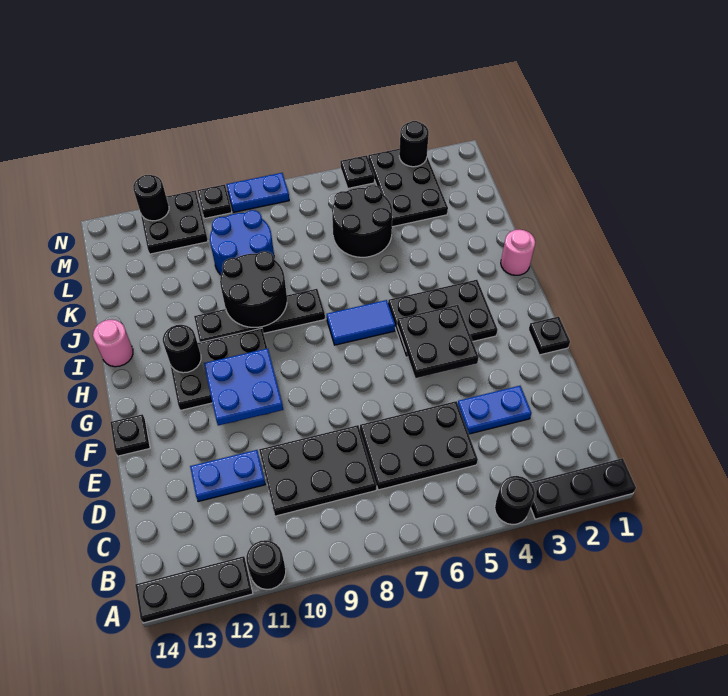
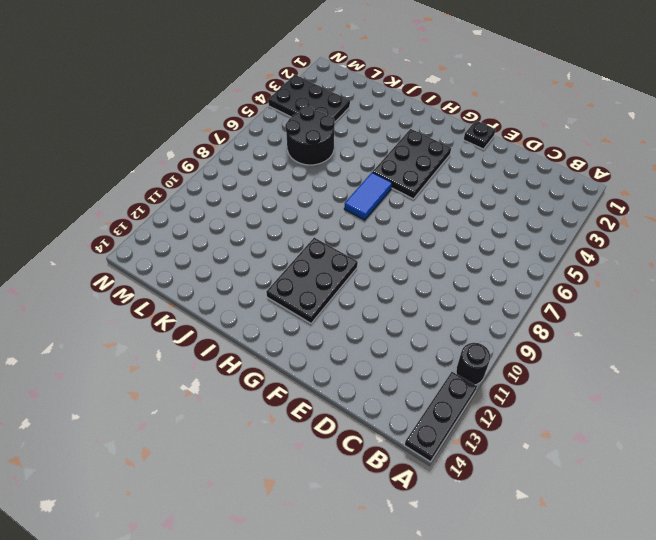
none -> black 1x3 plate [531,458,636,519]
none -> black 1x1 round brick [495,476,535,525]
none -> black 2x3 plate [360,401,478,490]

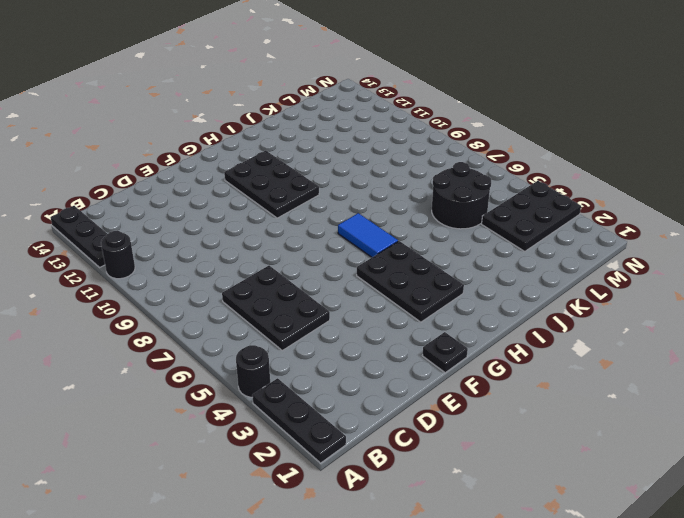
none -> black 2x3 plate [259,425,377,516]
none -> blue 1x2 plate [458,386,532,434]
none -> blue 1x2 plate [190,450,266,502]

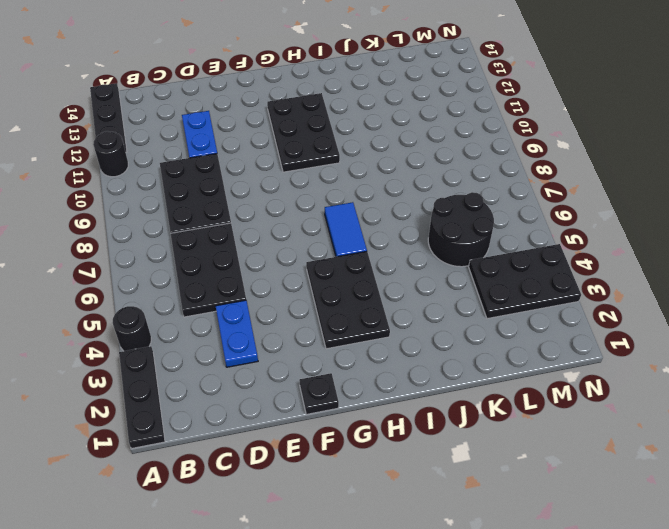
none -> black 1x1 plate [110,414,150,456]
none -> pink 1x1 round brick [501,229,535,275]
none -> black 1x4 plate [194,289,325,342]

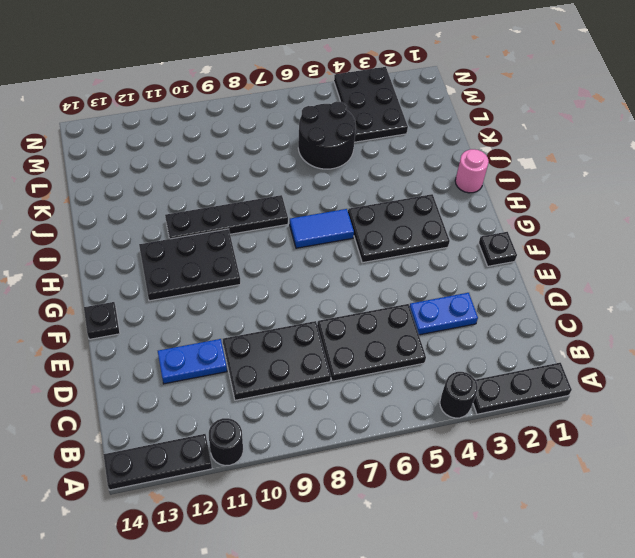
none -> pink 1x1 round brick [93,320,133,367]
none -> blue 2x2 round brick [210,210,274,275]
none -> black 2x2 plate [141,190,208,254]

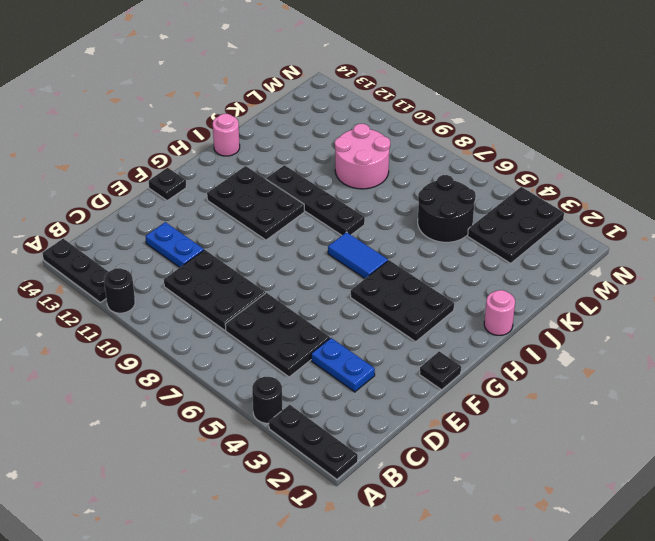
pink 2x2 round brick [335,124,390,189] -> blue 2x2 round brick [210,210,274,275]
none -> black 2x2 plate [141,190,208,254]
none -> black 1x1 plate [340,155,374,188]
none -> blue 1x2 plate [227,173,289,212]

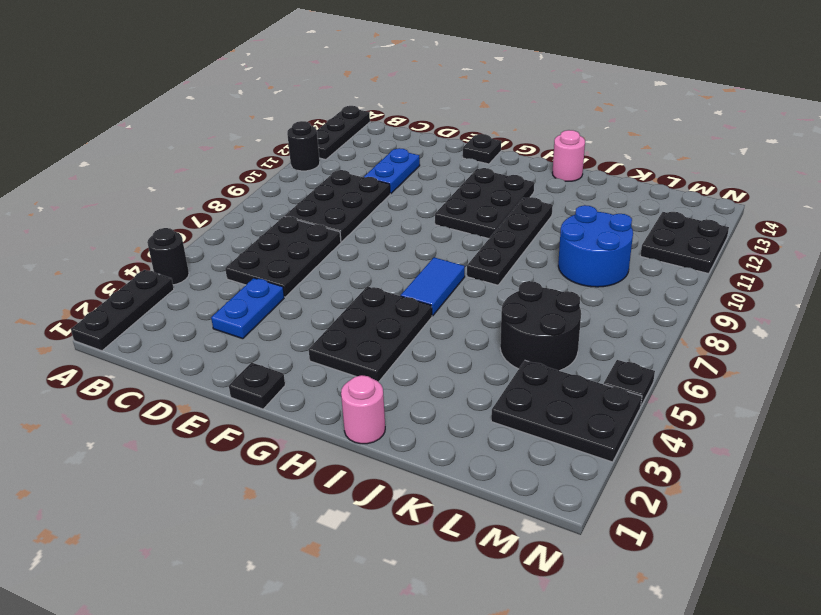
none -> blue 1x2 plate [227,173,289,212]
none -> black 1x1 plate [197,184,232,219]
none -> black 2x2 plate [397,305,479,378]

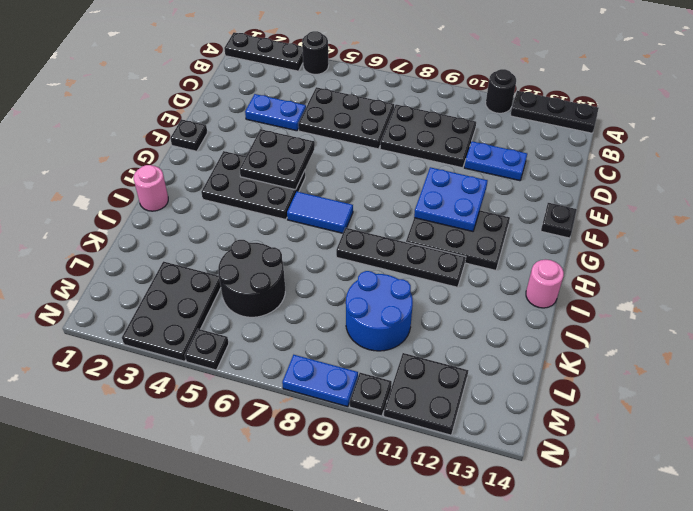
none -> black 1x1 round brick [163,325,201,373]
none -> black 2x2 round brick [220,251,287,327]
none -> black 1x1 round brick [399,121,429,167]

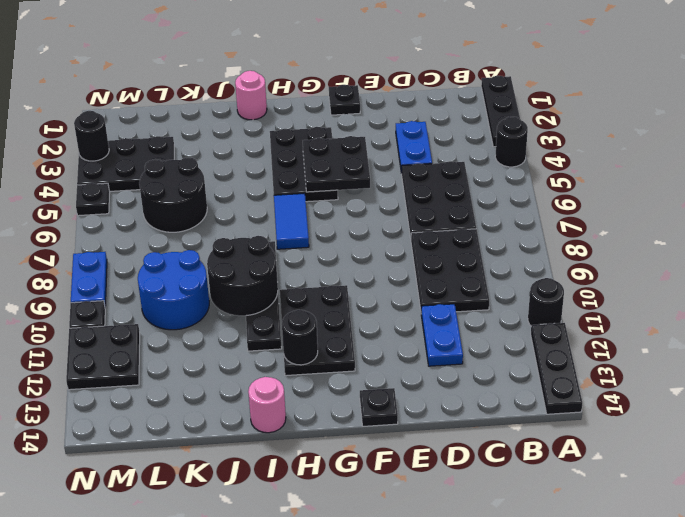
none -> blue 2x2 plate [204,348,283,425]
none -> black 1x1 round brick [133,175,169,221]

